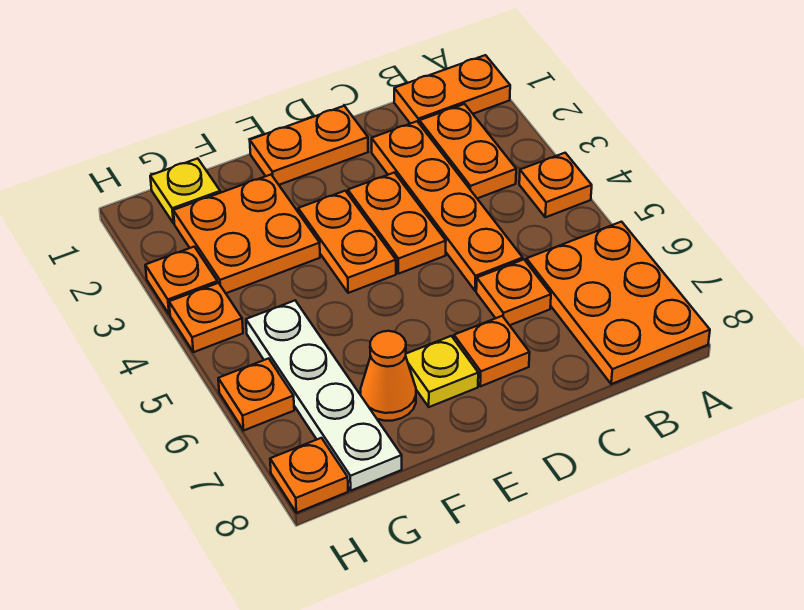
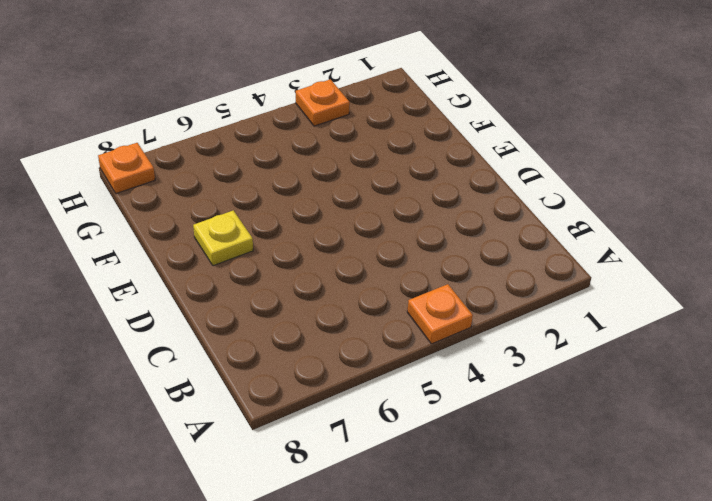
none -> orange 1x2 plate [394,55,510,124]
none -> orange 2x3 plate [526,222,710,384]
none -> orange 1x2 plate [420,104,516,198]

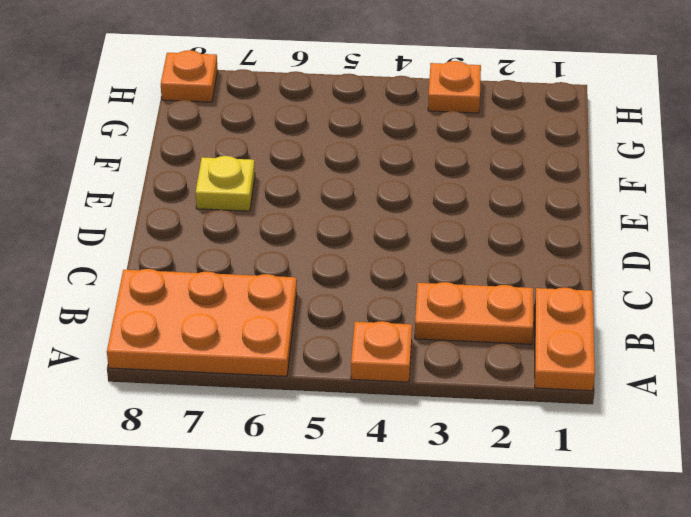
none -> orange 1x4 plate [372,121,523,291]
none -> orange 1x1 plate [476,260,551,325]
none -> orange 1x2 plate [250,106,368,185]

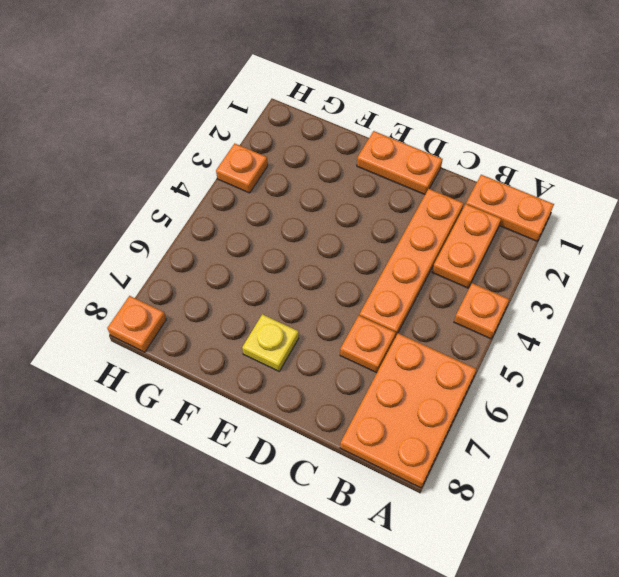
none -> orange 1x2 plate [348,173,446,274]
none -> orange 1x1 plate [454,316,530,386]
none -> orange 1x2 plate [298,191,396,293]

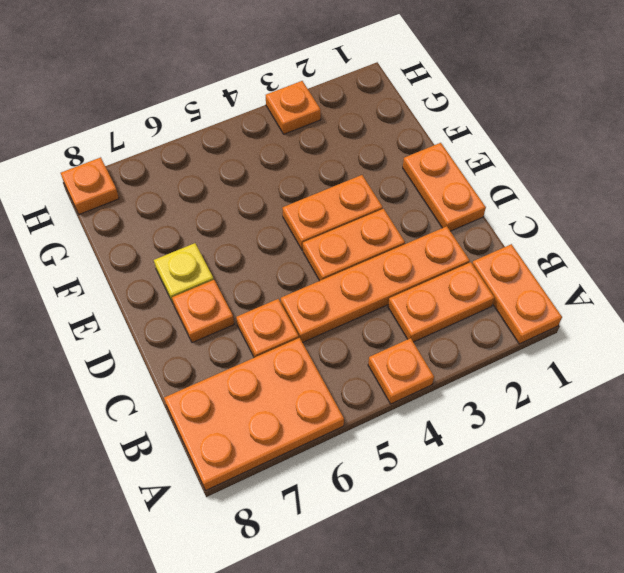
none -> orange 2x2 plate [173,175,320,293]
none -> orange 1x1 cone [361,331,416,421]
none -> yellow 1x1 plate [150,158,220,223]

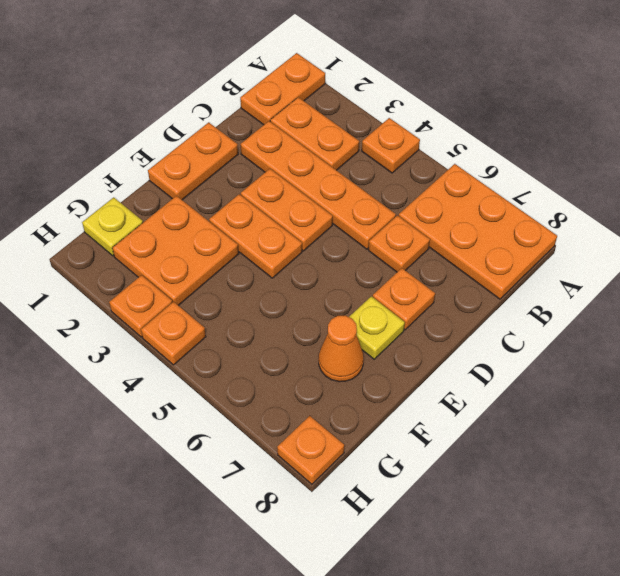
none -> white 1x4 plate [246,301,402,491]
none -> orange 1x1 plate [218,358,294,430]

